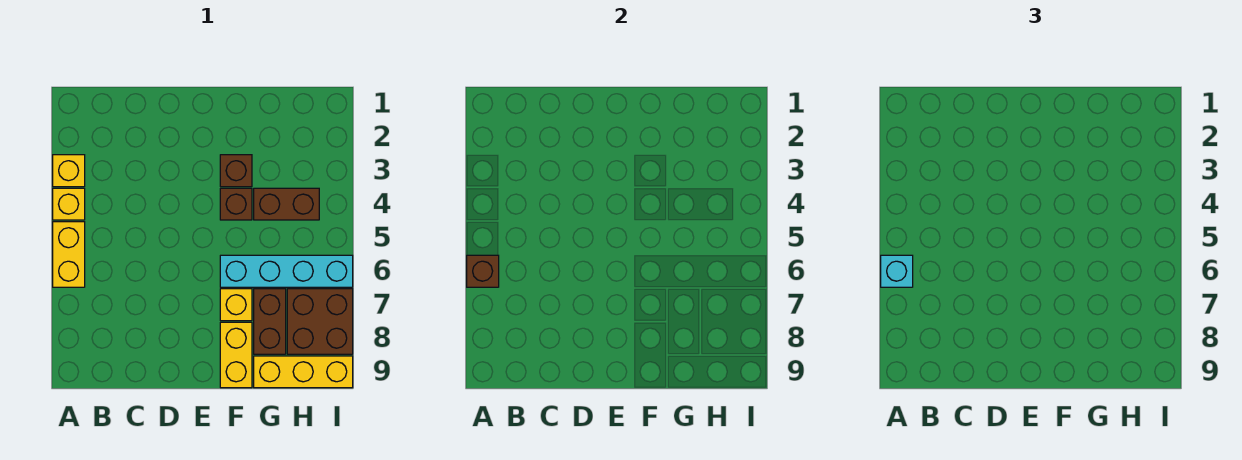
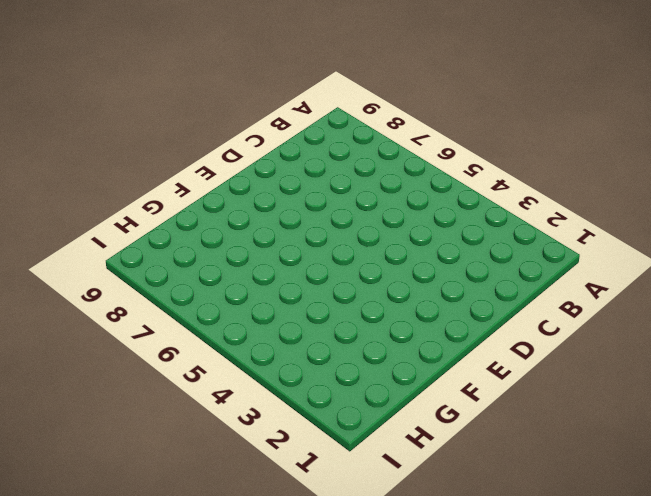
none -> yellow 1x1 brick [53,155,85,187]
none -> yellow 1x1 brick [53,188,85,220]
none -> yellow 1x2 brick [53,222,85,287]

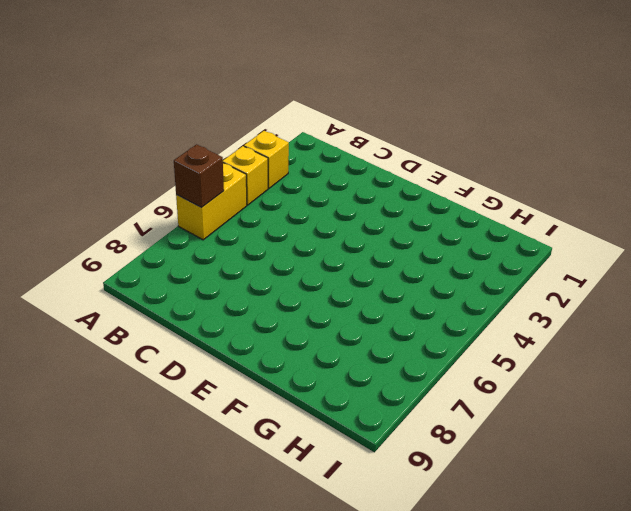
none -> brown 1x1 brick [220,155,252,187]
none -> brown 1x1 brick [220,188,252,220]
none -> cyan 1x4 brick [220,255,353,287]

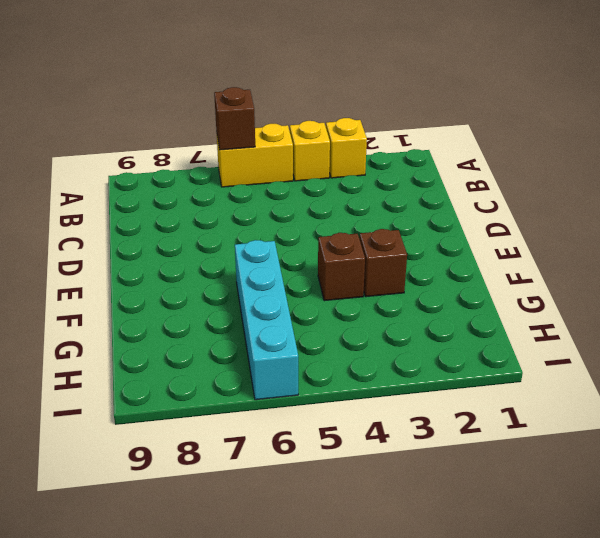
none -> yellow 1x1 brick [220,289,252,321]
none -> yellow 1x2 brick [220,322,252,388]
none -> brown 1x2 brick [254,188,319,220]

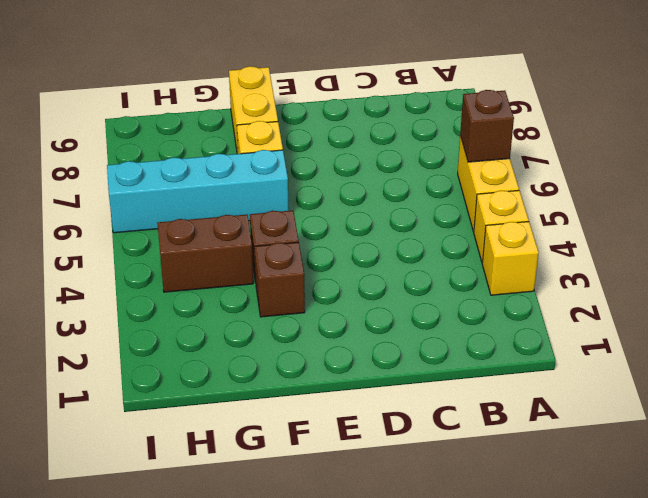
none -> brown 1x2 brick [254,289,286,354]
none -> yellow 1x3 brick [254,356,353,388]
none -> brown 2x2 brick [287,289,353,354]

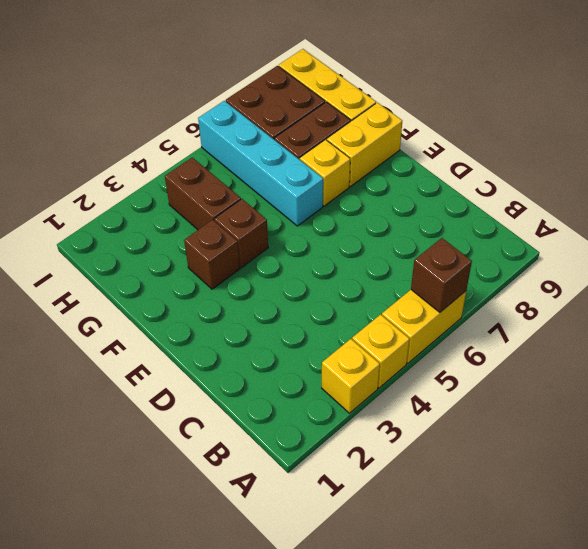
none -> cyan 1x1 brick [881,255,913,287]

